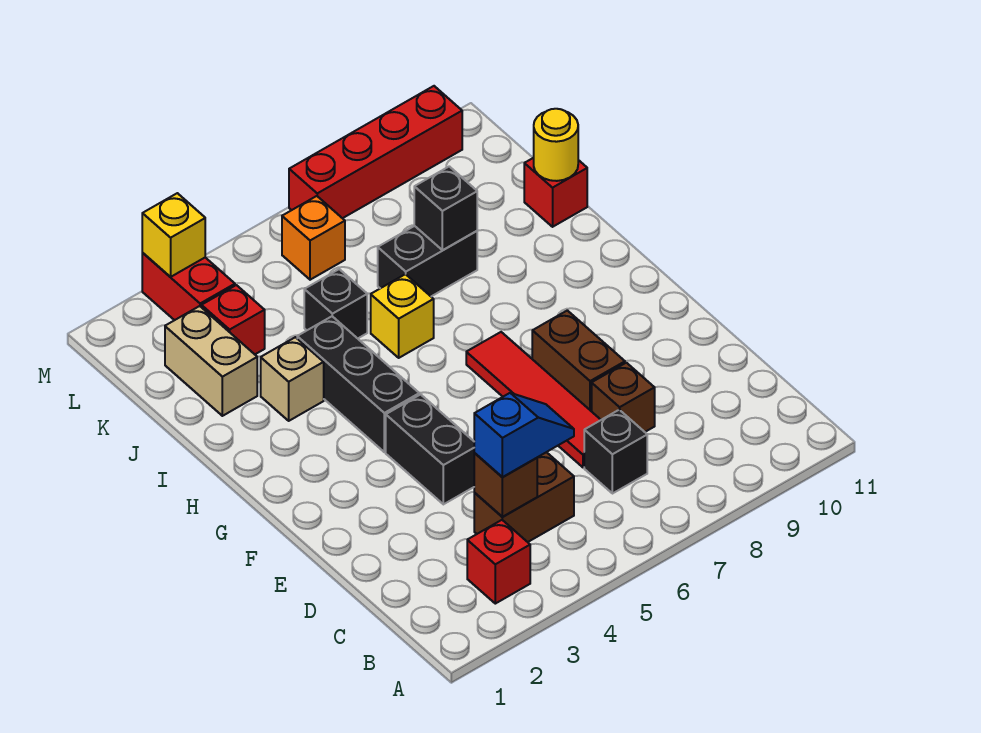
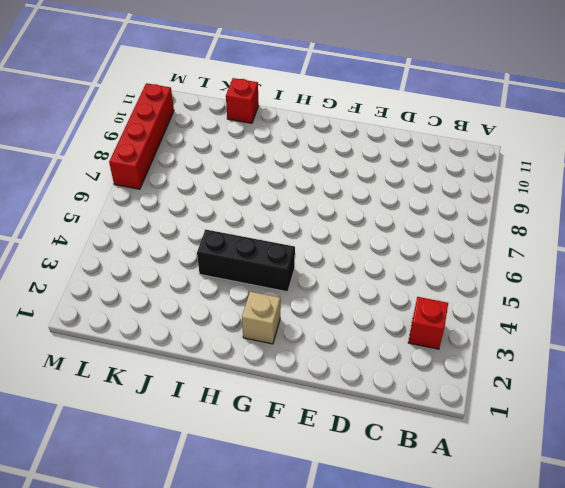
tan 1x1 brick [242,292,280,344] -> tan 1x1 brick moved to [261,337,324,421]
none -> brown 1x2 brick [474,452,574,542]
none -> black 1x1 brick [584,410,647,494]
none -> red 1x4 tile [466,332,601,467]

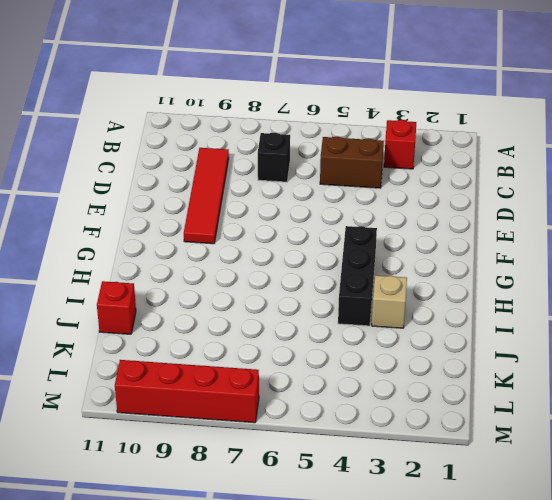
red 1x4 tile [184,148,229,244] -> red 1x4 tile moved to [466,332,601,467]
none -> brown 1x1 brick [592,363,655,432]
none -> black 1x2 brick [386,394,474,504]
none -> brown 1x2 brick [532,310,625,411]

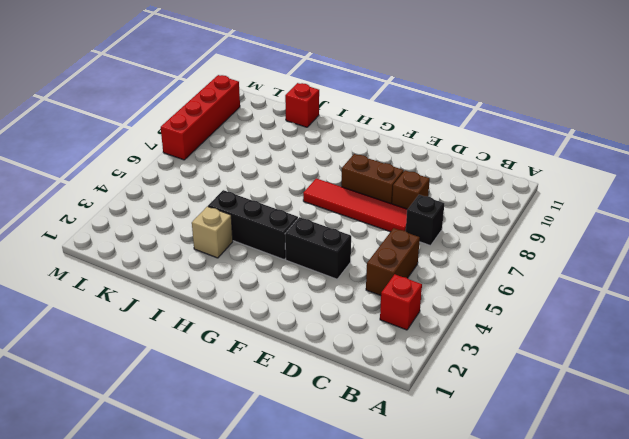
none -> yellow 1x1 brick [371,274,434,358]
none -> tan 1x2 brick [165,306,257,416]
none -> black 1x1 brick [304,269,367,338]

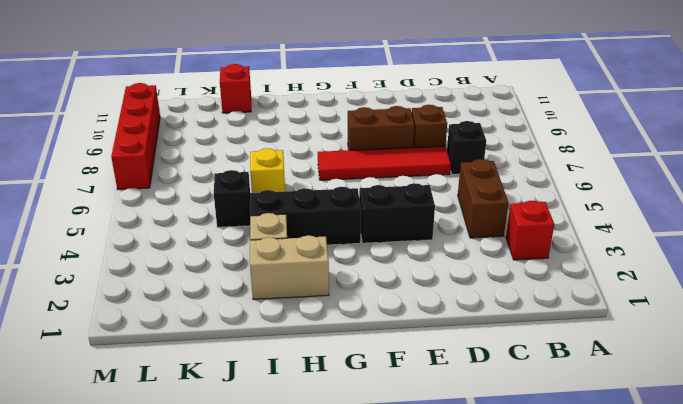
tan 1x2 brick [250,235,329,300] -> tan 1x2 brick moved to [165,306,257,416]
none -> black 1x2 brick [378,226,477,296]
none -> red 1x1 brick [202,285,265,354]
none -> red 1x2 brick [142,253,235,320]

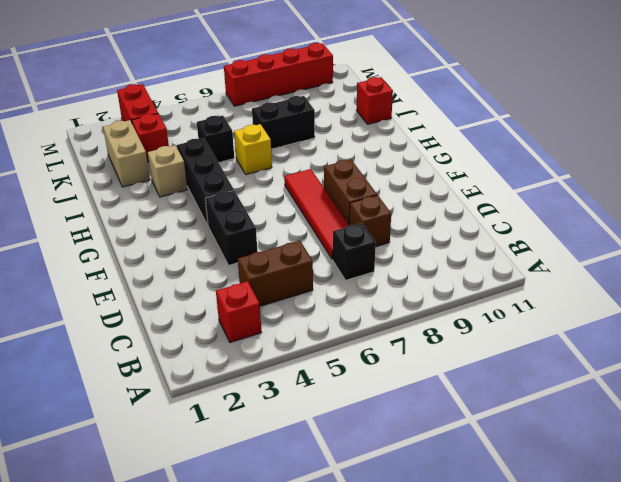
none -> orange 1x1 brick [282,196,345,280]
none -> brown 1x1 brick [474,453,537,517]
none -> black 1x1 brick [414,166,477,250]

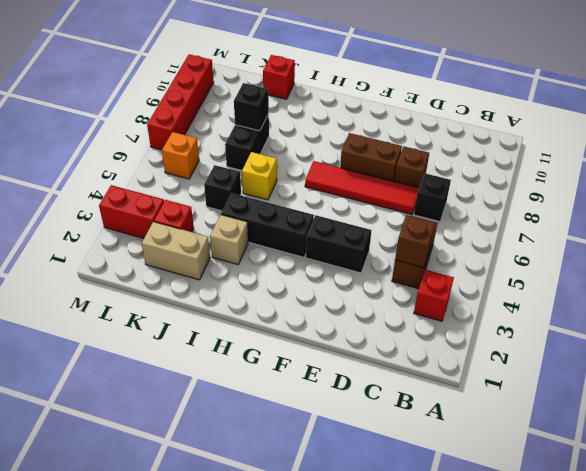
none -> yellow 1x1 round brick [534,109,578,181]
none -> yellow 1x1 brick [142,193,205,277]
none -> blue 1x2 slope [474,393,574,477]

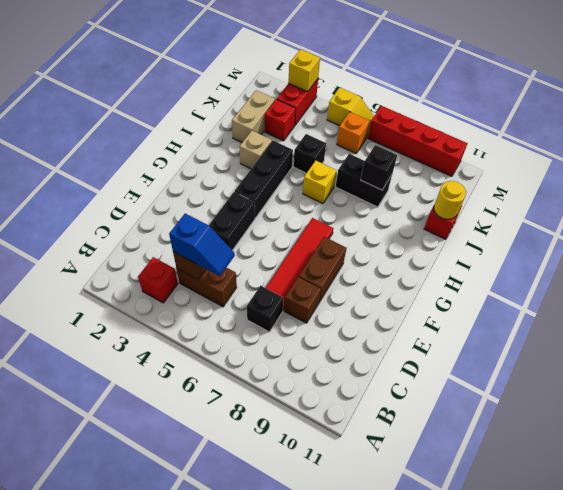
yellow 1x2 slope [327,88,374,137] -> none

